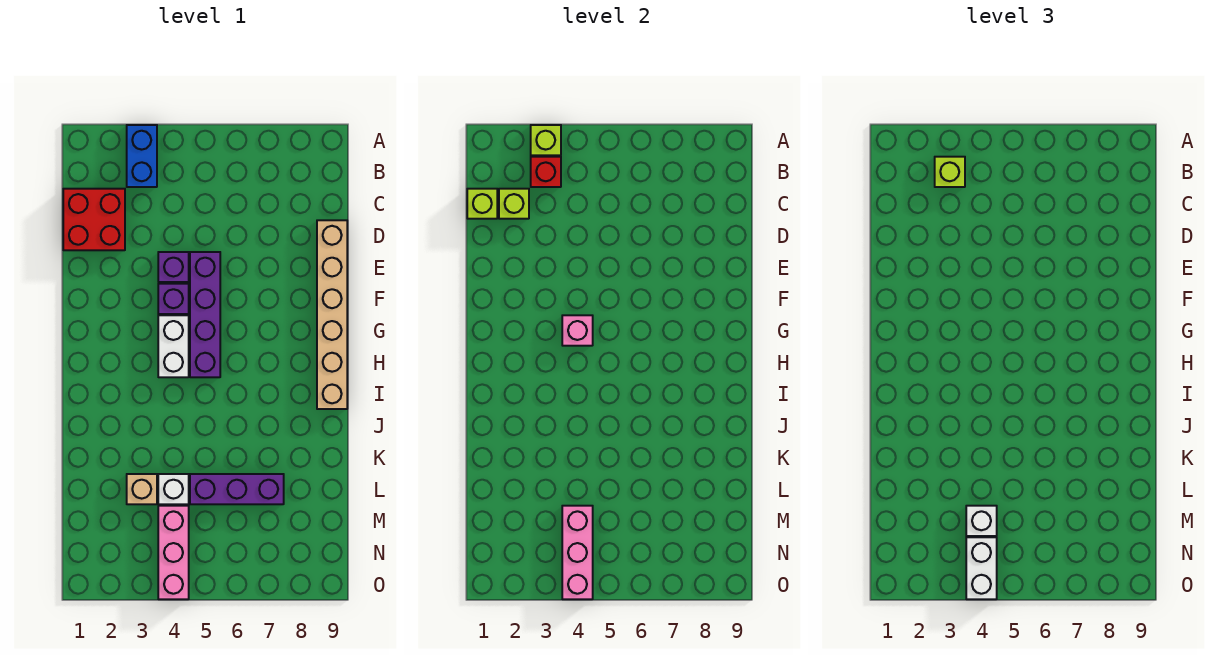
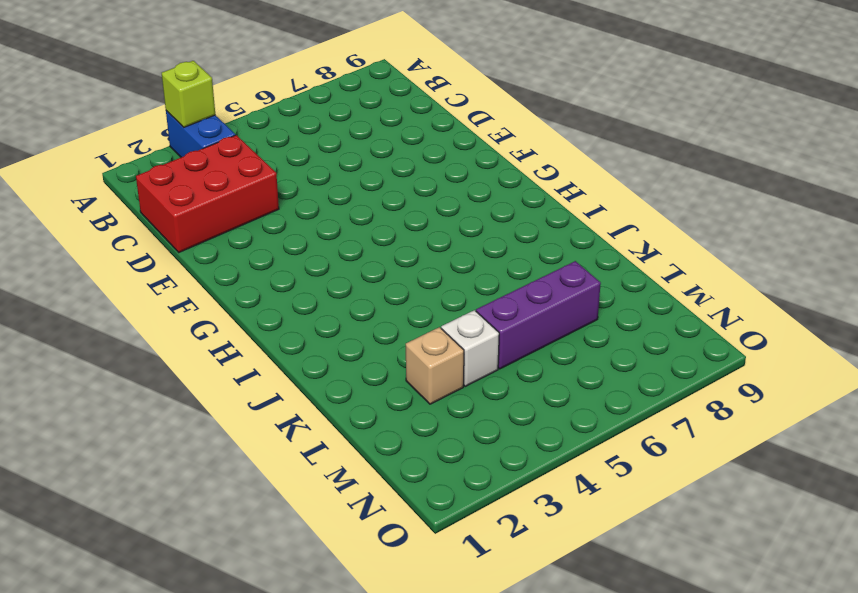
red 2x3 brick [136,135,279,252] -> red 2x2 brick [63,189,125,250]
none -> tan 1x6 brick [317,220,347,409]
none -> purple 1x1 brick [158,252,189,282]
none -> purple 1x4 brick [190,252,220,377]

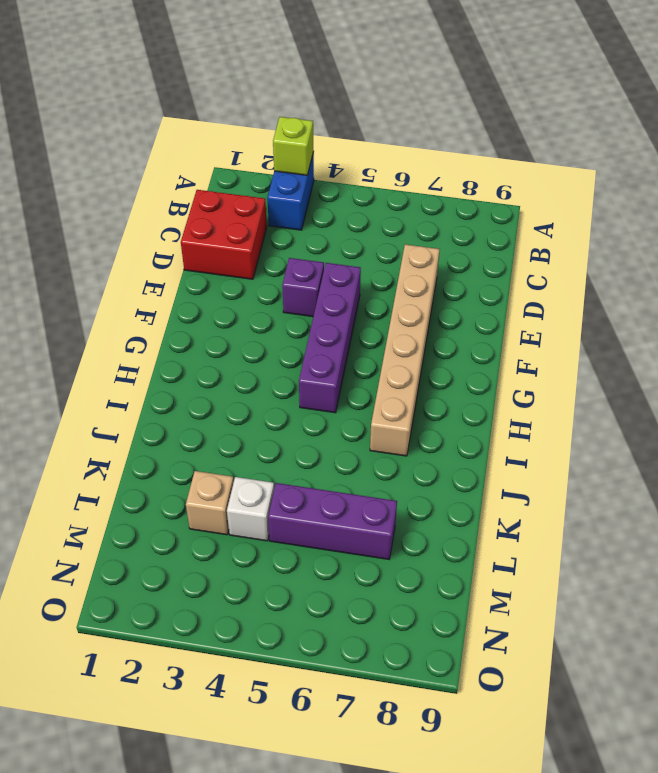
tan 1x6 brick [370,244,440,456] -> tan 1x6 brick moved to [317,220,347,409]
none -> purple 1x1 brick [158,284,189,314]
none -> white 1x2 brick [158,315,189,377]
none -> pink 1x3 brick [158,506,189,599]

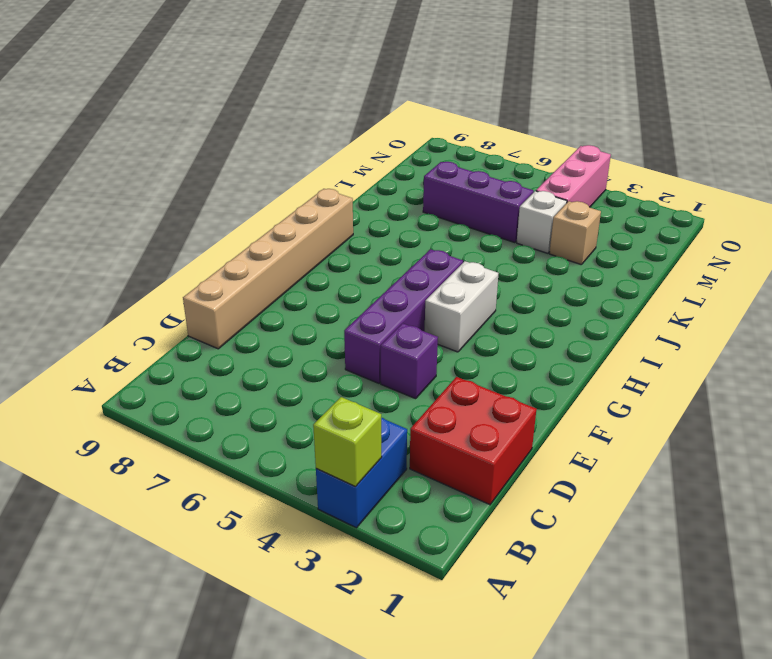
none -> purple 1x1 brick [158,284,189,314]
none -> red 1x1 brick [531,157,561,187]
none -> lime 1x1 brick [467,189,497,219]

